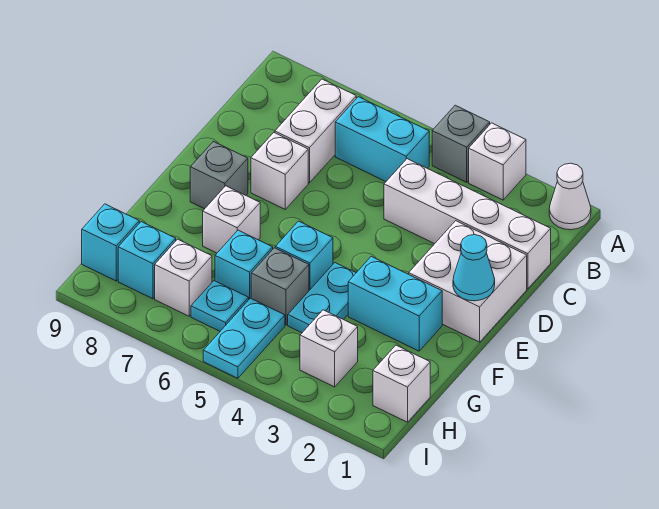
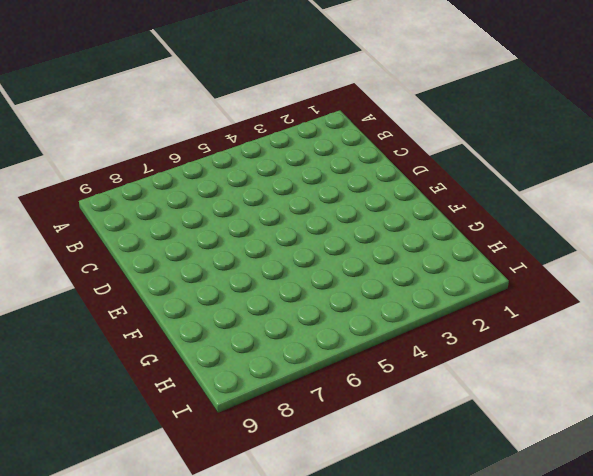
none -> white 1x1 cone [549,163,591,230]
none -> white 1x1 brick [469,123,526,200]
none -> grey 1x1 brick [432,105,490,182]

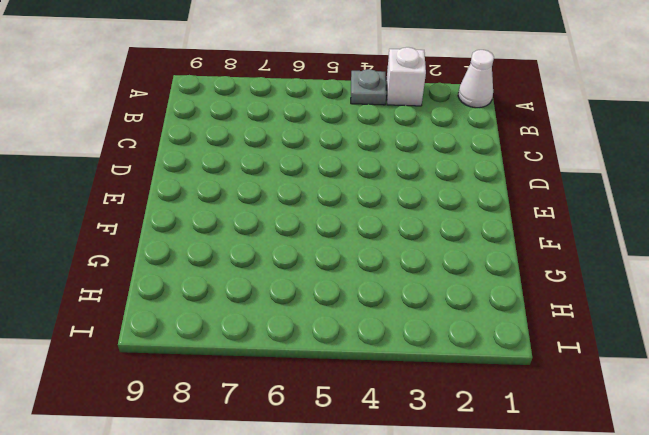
grey 1x1 plate [351,69,386,105] -> grey 1x1 brick [432,105,490,182]
none -> cyan 1x2 brick [335,97,429,182]
none -> white 1x2 brick [275,79,356,183]
none -> white 1x4 brick [384,159,551,289]

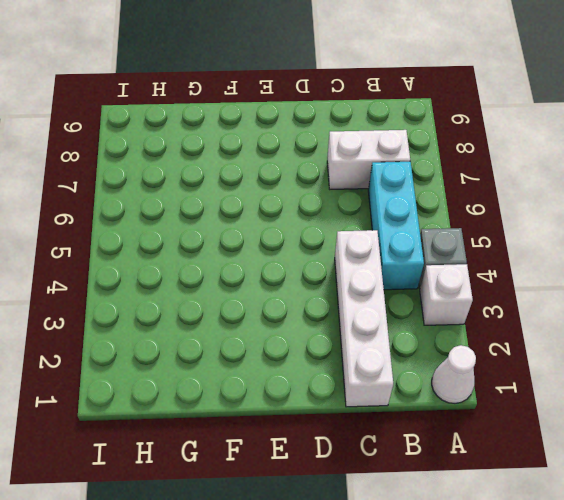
cyan 1x3 brick [368,161,424,290] -> cyan 1x2 brick [335,97,429,182]
none -> white 2x2 brick [409,221,527,342]
none -> white 1x1 brick [251,133,308,209]
none -> grey 1x1 brick [190,141,248,209]

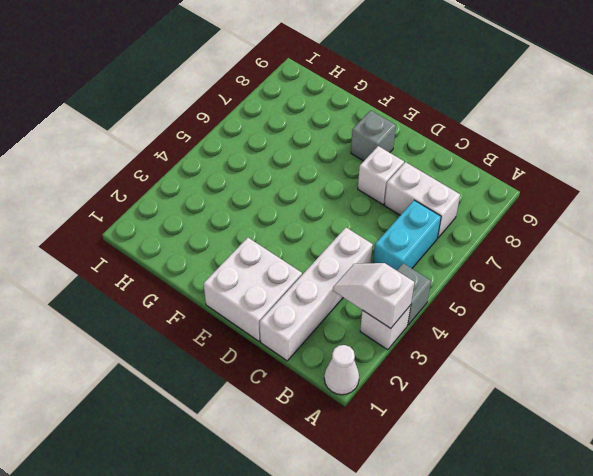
white 1x2 slope [333,263,414,328] -> none
none -> cyan 1x2 brick [348,256,442,351]
none -> cyan 1x2 plate [288,263,356,333]
none -> cyan 1x1 brick [275,221,333,290]

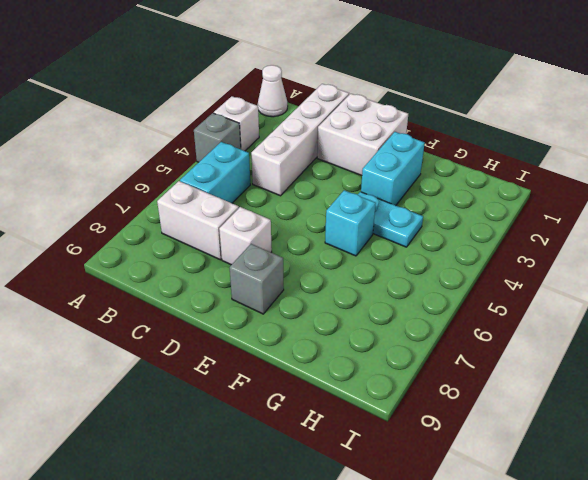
none -> white 1x1 brick [203,186,260,253]
none -> grey 1x1 brick [251,248,309,325]
none -> cyan 1x1 brick [215,230,273,299]

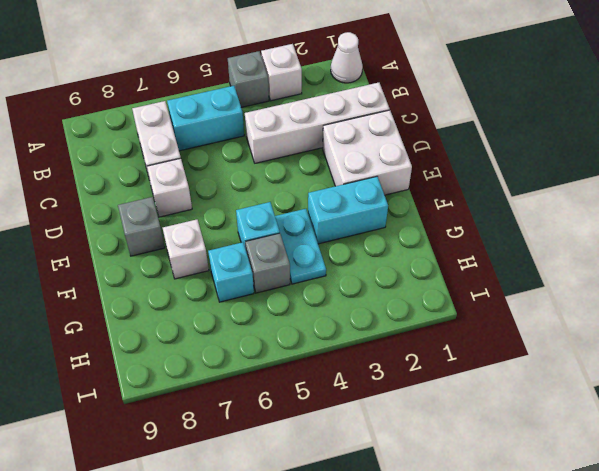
none -> white 1x1 brick [373,345,430,422]
none -> white 1x1 brick [300,310,358,387]
none -> cyan 1x2 plate [203,298,285,378]

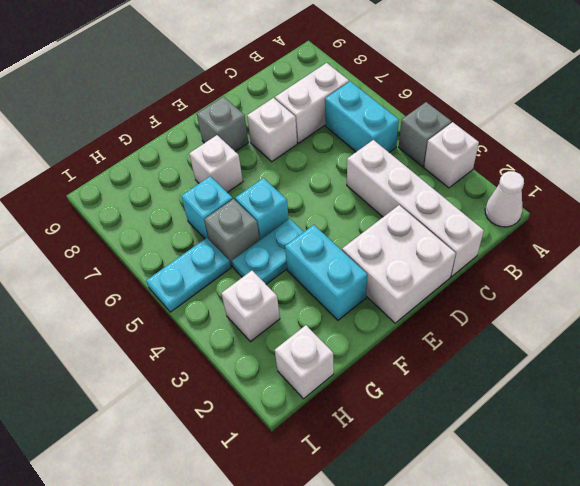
none -> cyan 1x1 plate [191,281,249,331]
none -> white 1x1 brick [155,239,212,316]
none -> cyan 1x1 brick [118,222,176,299]

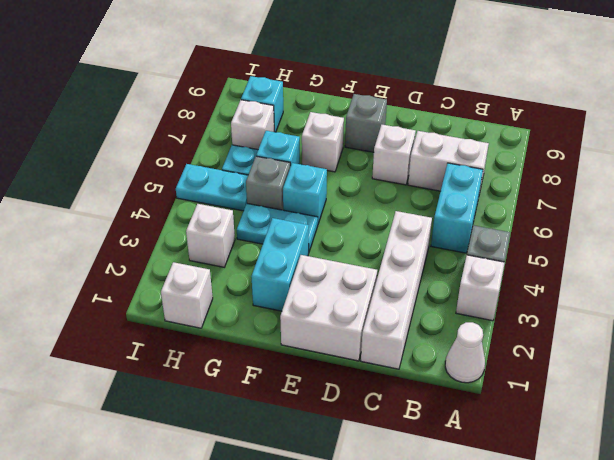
none -> cyan 1x1 brick [82,204,139,281]
none -> cyan 1x1 cone [453,235,495,301]

